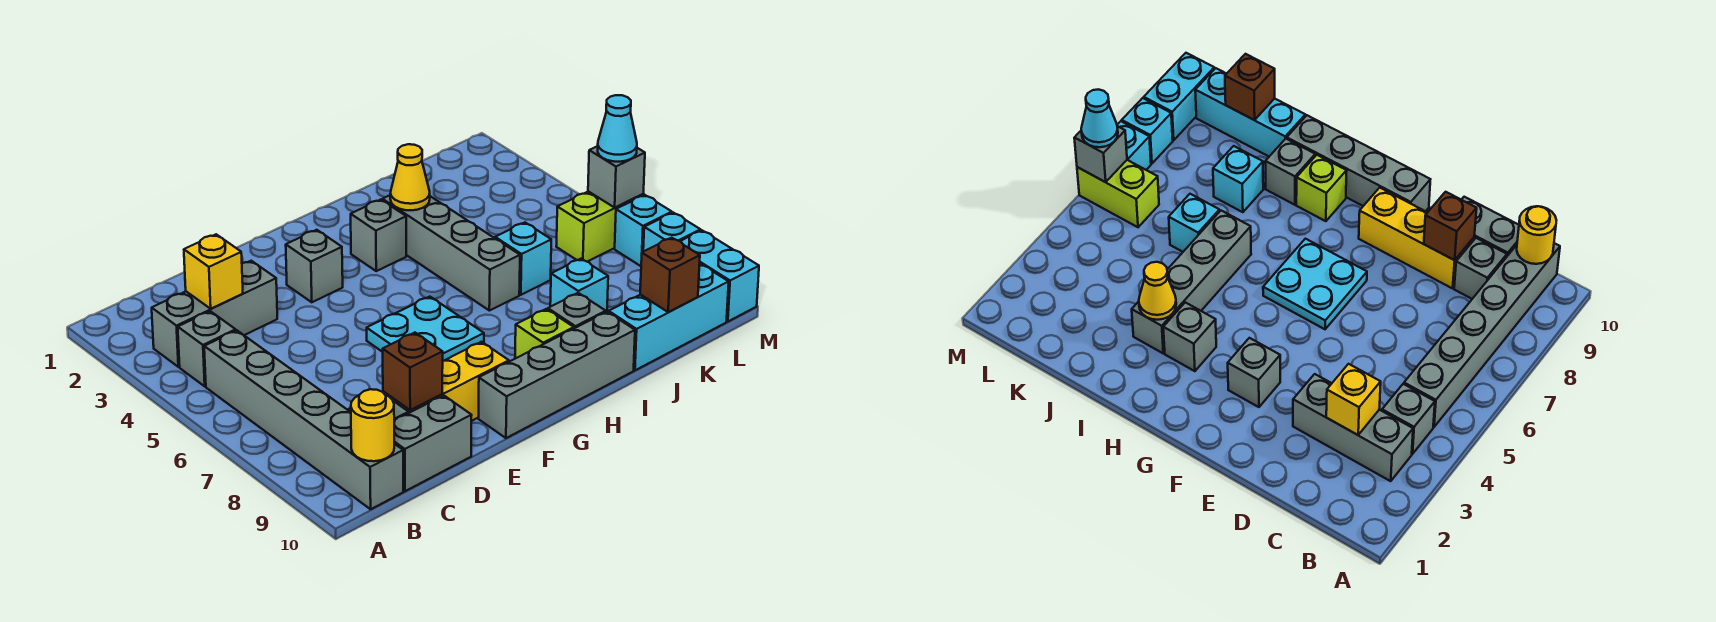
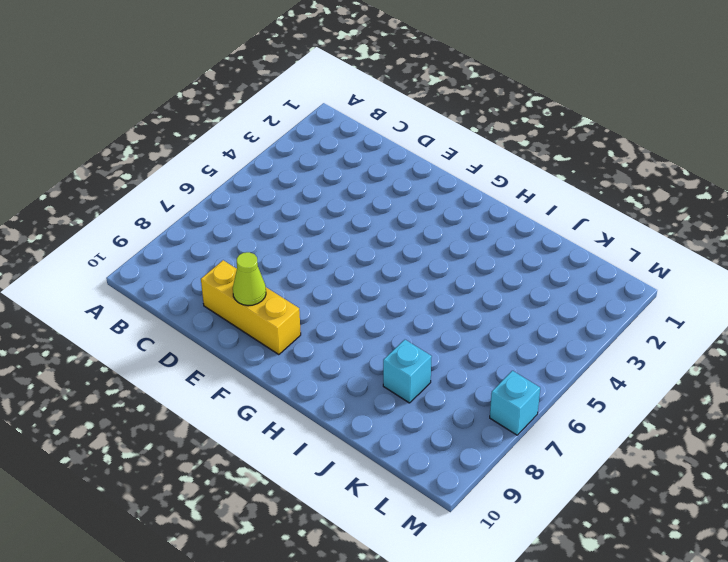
lime 1x1 cone [233,252,266,306] -> none
none -> grey 1x3 brick [152,261,277,367]
none -> grey 1x1 brick [178,311,236,386]
none -> grey 1x6 brick [204,330,403,509]

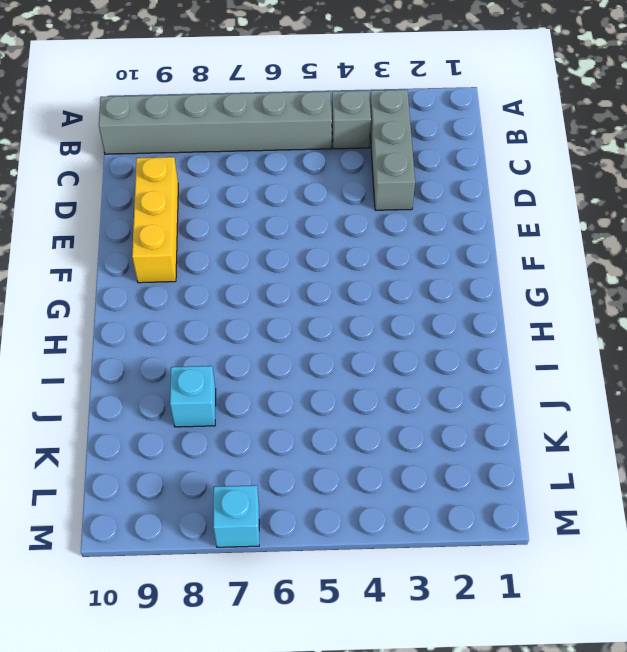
none -> grey 1x1 brick [1454,238,1507,299]
none -> grey 1x2 brick [394,395,472,491]
none -> grey 1x1 brick [286,230,343,302]

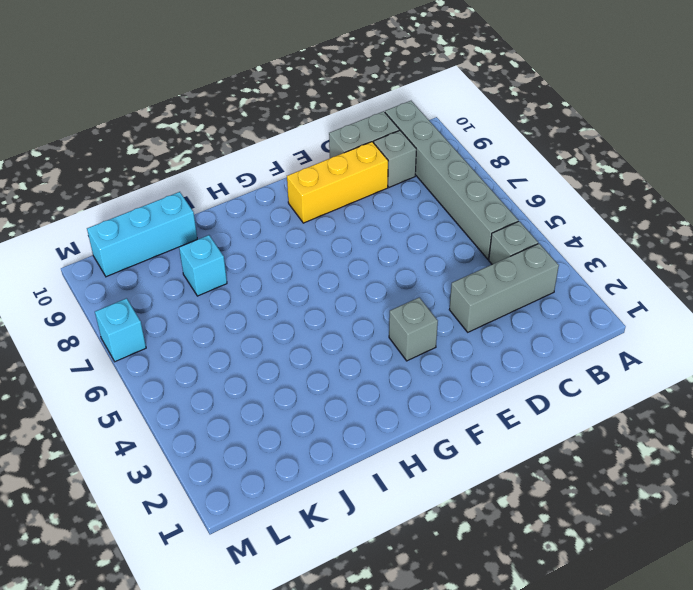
none -> cyan 2x2 plate [367,297,484,361]
none -> grey 1x4 brick [478,312,635,438]
none -> grey 1x1 brick [351,200,406,271]

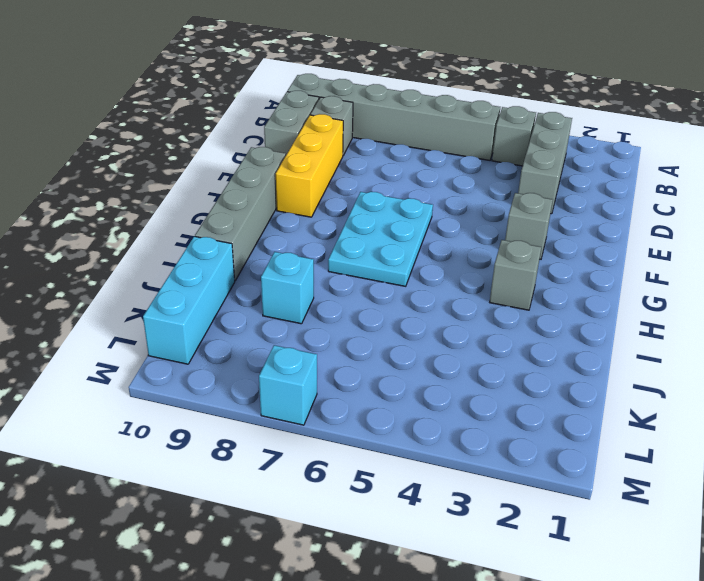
cyan 2x3 plate [328,192,433,286] -> cyan 2x2 plate [367,297,484,361]
none -> lime 1x1 brick [515,309,574,359]
none -> grey 1x4 brick [382,195,520,311]
none -> grey 1x1 brick [548,293,606,328]

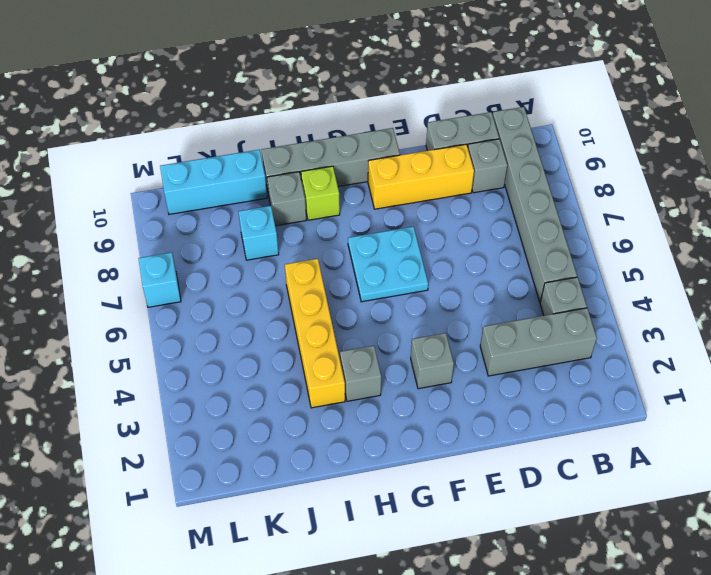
yellow 1x4 brick [285,259,345,408] -> grey 1x4 brick [382,195,520,311]
none -> cyan 1x1 brick [495,223,551,295]
none -> lime 1x2 brick [556,191,643,262]
none -> cyan 1x1 brick [643,213,700,252]

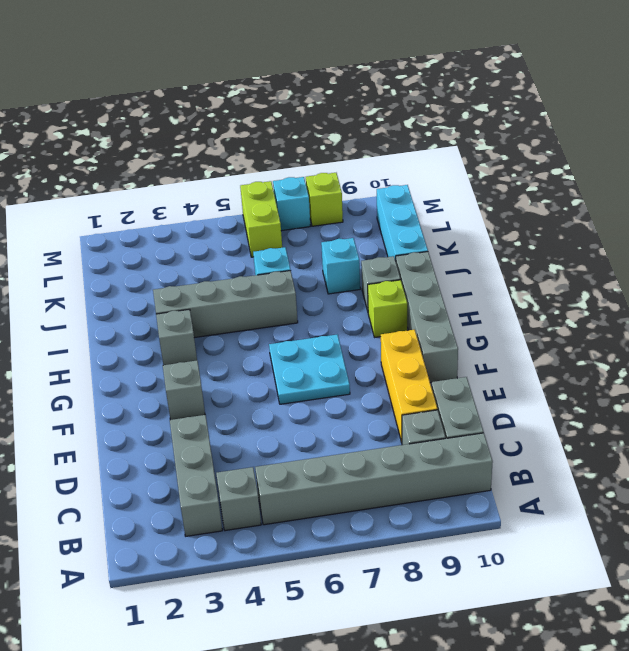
lime 1x1 brick [306,173,343,226] -> cyan 1x1 brick [643,213,700,252]
none -> cyan 1x2 brick [681,230,759,321]
none -> yellow 1x1 round brick [351,389,394,461]
none -> yellow 1x1 brick [184,234,243,309]

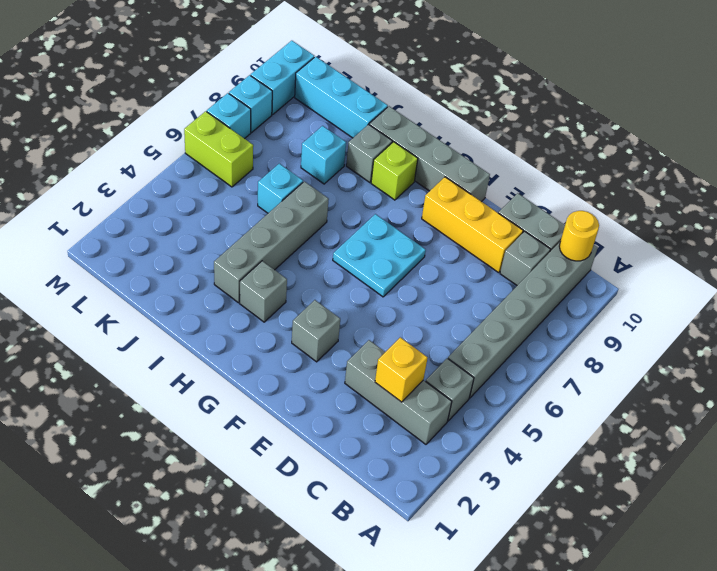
none -> brown 1x1 brick [383,333,443,410]
none -> yellow 1x1 cone [390,144,430,210]
none -> brown 1x1 brick [640,238,700,312]

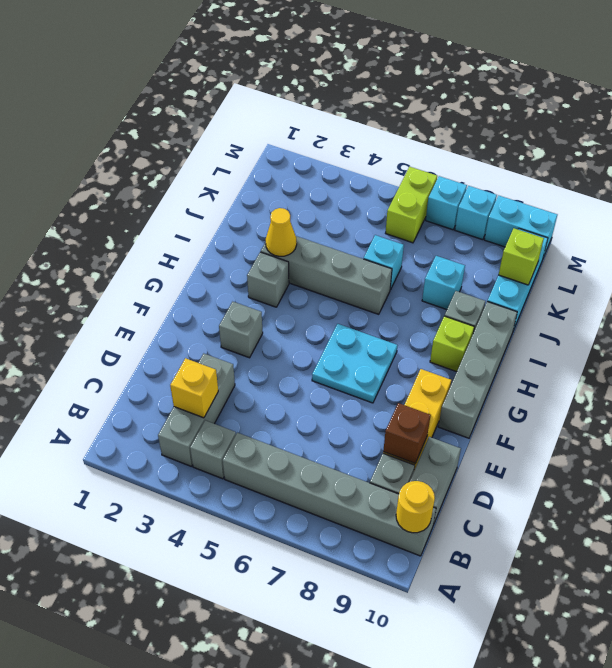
lime 1x1 brick [499,228,544,285] -> brown 1x1 brick [640,238,700,312]
none -> grey 1x1 brick [588,146,645,208]
none -> cyan 1x1 cone [598,95,637,162]

